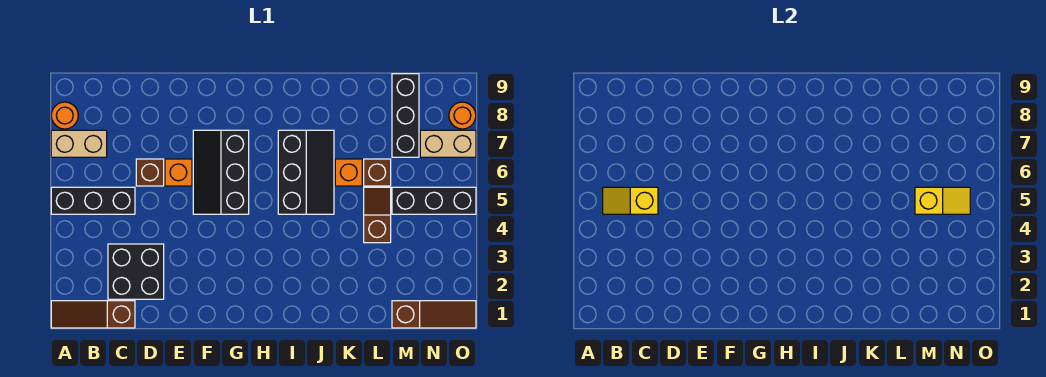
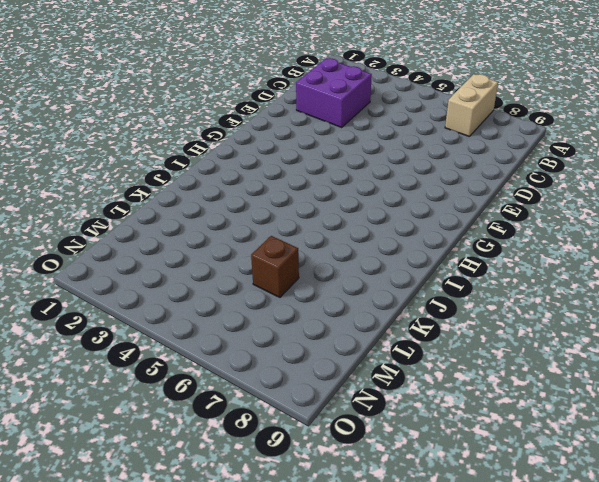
purple 2x2 brick [296,58,372,127] -> black 2x2 brick [108,244,164,299]
none -> brown 1x3 slope [51,301,135,328]
none -> black 1x3 brick [51,187,135,214]
none -> orange 1x1 round brick [51,102,78,129]

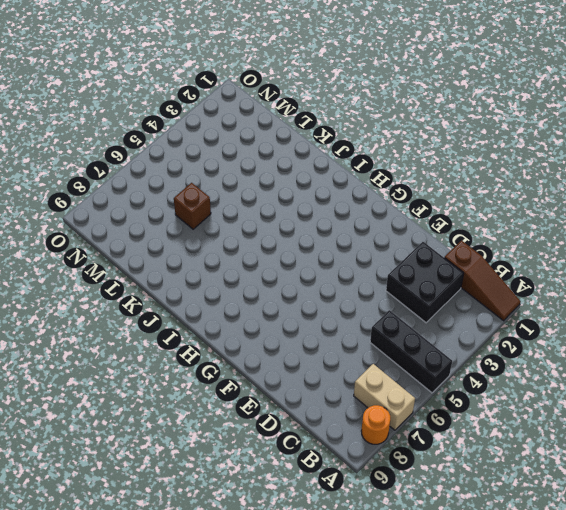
none -> brown 1x1 brick [136,159,164,186]
none -> orange 1x1 brick [165,159,192,186]
none -> black 2x3 slope [193,130,249,214]

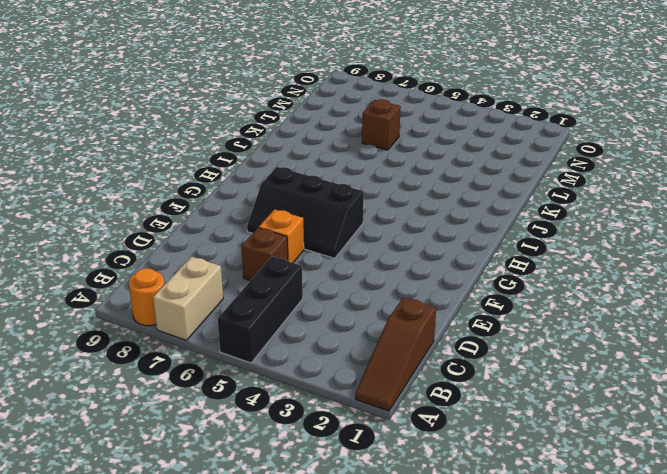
none -> black 2x2 brick [108,244,164,299]
none -> black 2x3 slope [278,130,334,214]
none -> orange 1x1 brick [335,159,362,186]

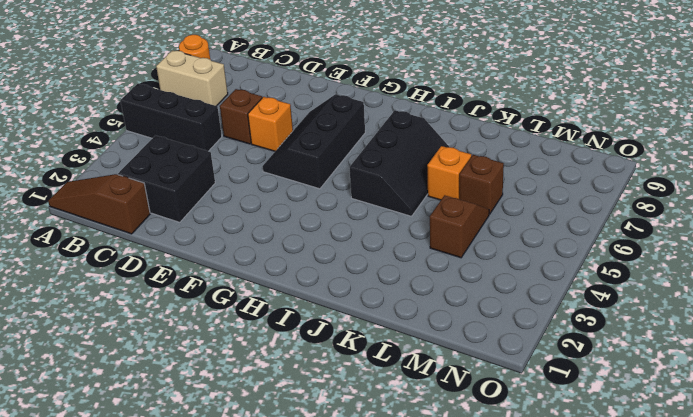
none -> brown 1x3 slope [392,301,476,328]
none -> black 1x3 brick [392,187,476,214]
none -> black 1x3 brick [392,74,419,157]

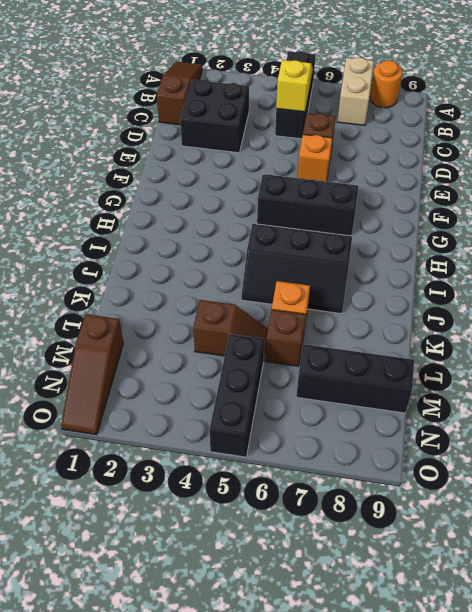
none -> tan 1x2 brick [420,130,476,157]
none -> orange 1x1 round brick [449,102,476,129]
none -> yellow 1x2 slope [915,187,970,214]

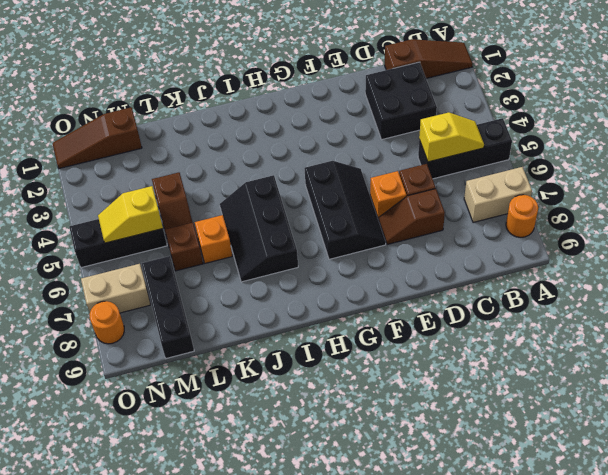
brown 1x2 slope [379,189,445,245] -> none

